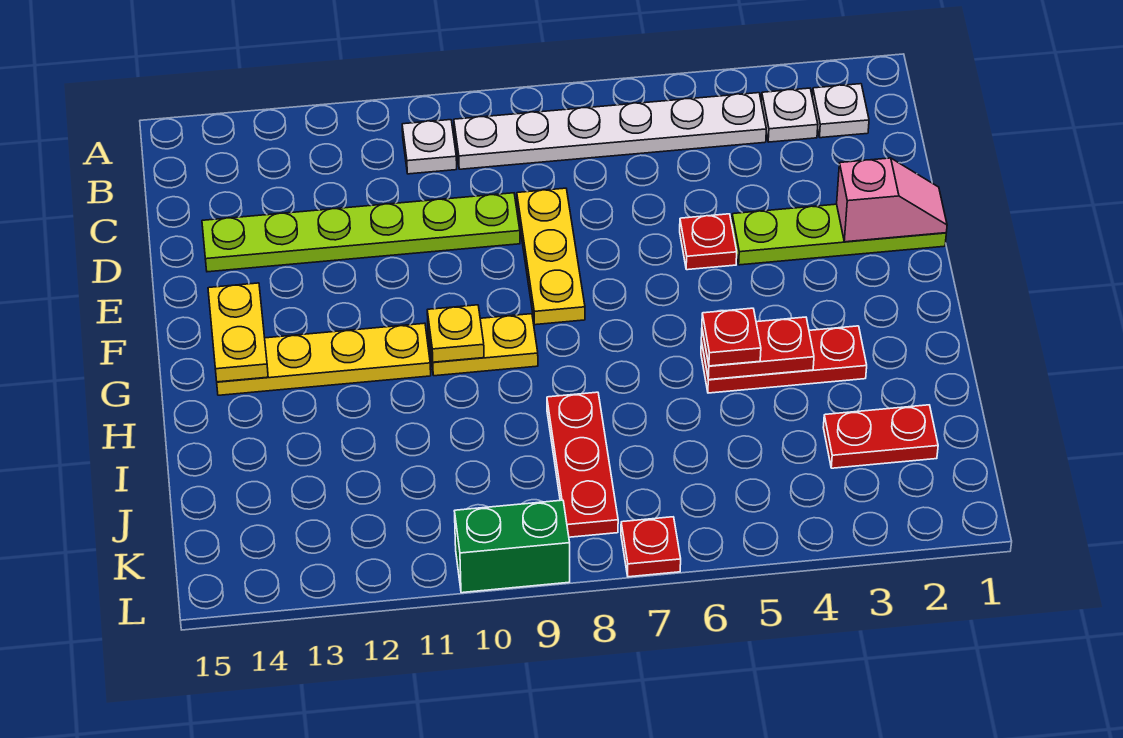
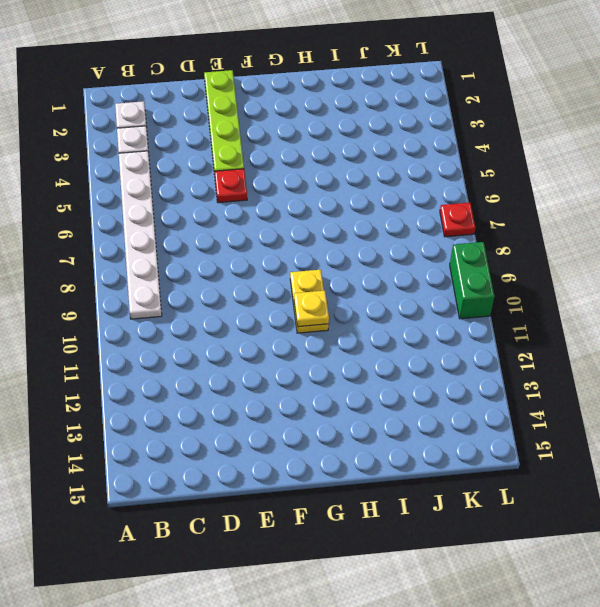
none -> white 1x1 plate [402,120,457,174]
none -> yellow 1x3 plate [517,188,585,325]
none -> lime 1x6 plate [202,193,520,272]

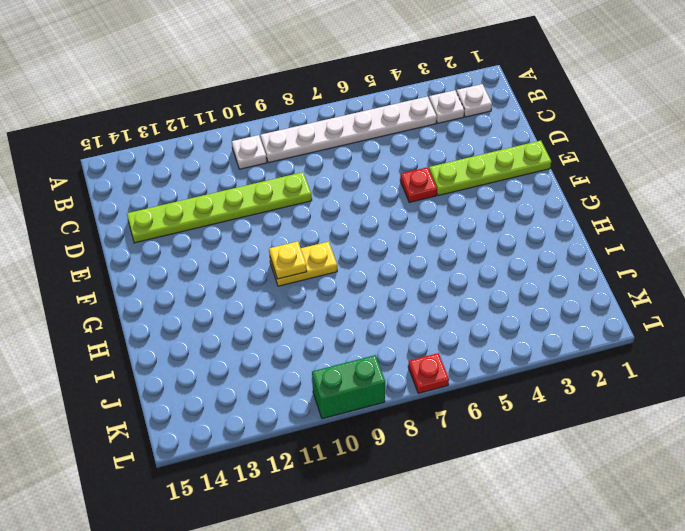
none -> yellow 1x3 plate [517,188,585,325]
none -> yellow 1x4 plate [217,323,431,395]
none -> red 1x3 plate [701,326,867,393]

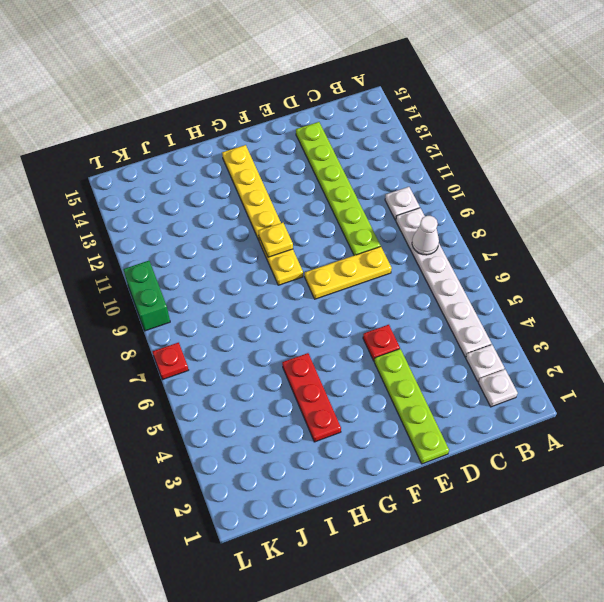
white 1x1 cone [412,216,439,255] -> none
none -> red 1x3 plate [547,392,618,537]
none -> red 1x2 plate [823,405,938,468]
none -> pink 1x2 slope [837,158,947,242]

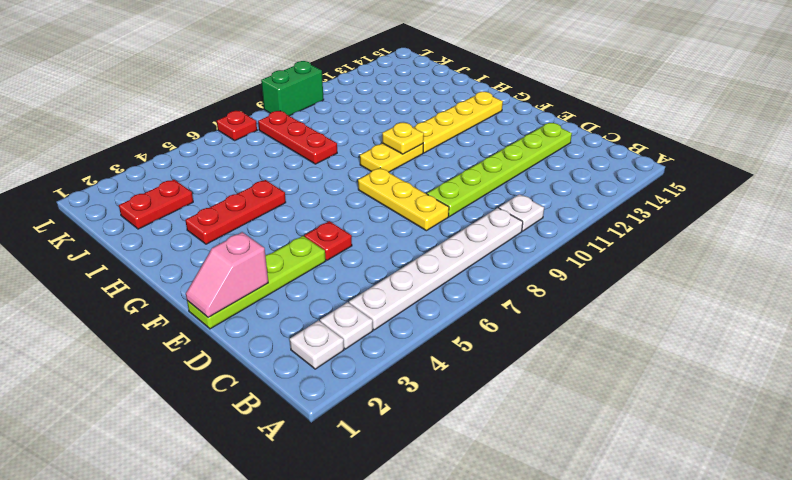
none -> yellow 1x2 plate [208,283,268,382]
none -> red 1x2 plate [701,317,814,380]
none -> red 1x1 plate [702,308,761,366]

